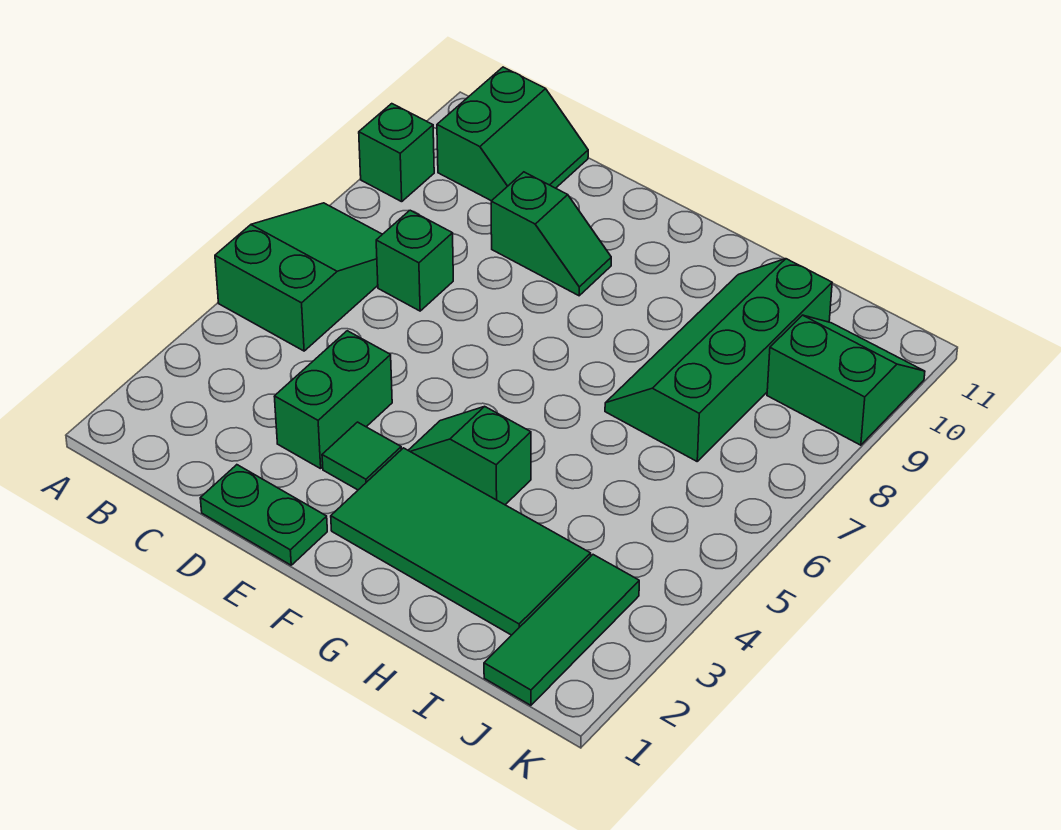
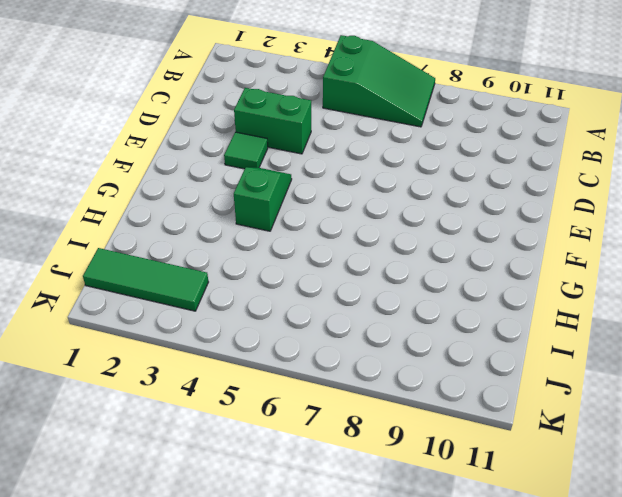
none -> green 1x1 brick [359,104,434,202]
none -> green 2x2 slope [437,67,588,201]
none -> green 1x1 brick [376,210,453,311]

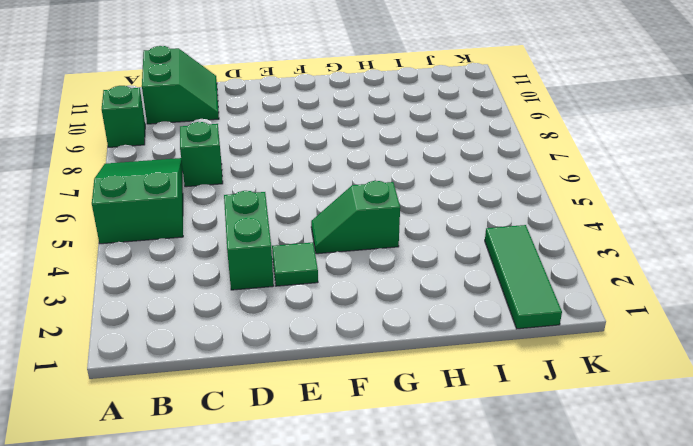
none -> green 1x2 plate [200,465,327,565]
none -> green 1x2 slope [491,172,611,296]
none -> green 2x4 tile [331,448,591,635]

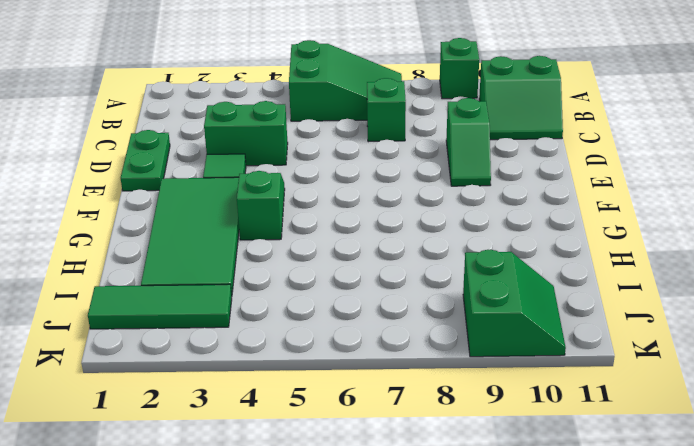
none -> green 2x4 slope [605,259,832,461]

